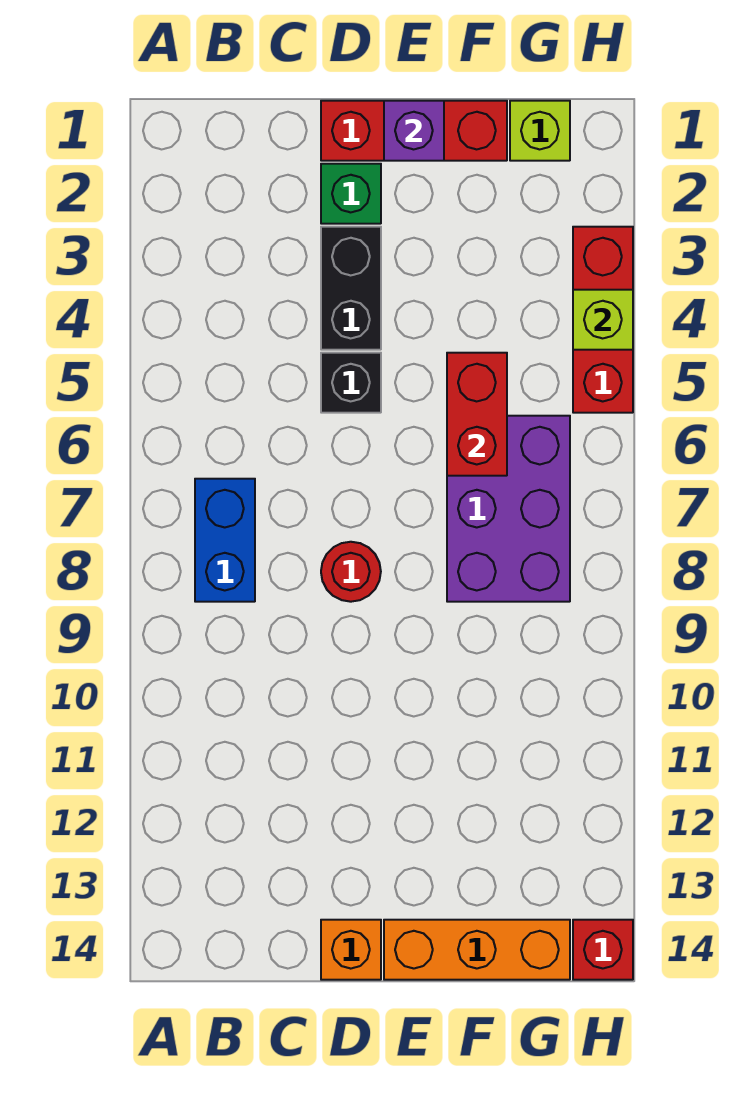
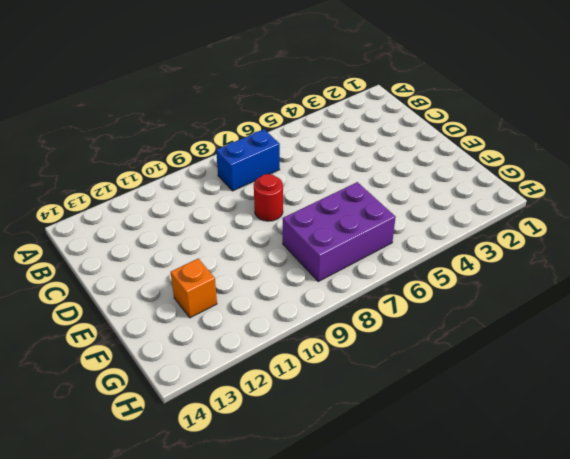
orange 1x1 brick [171,258,217,318] -> orange 1x1 brick moved to [321,920,381,980]
none -> red 1x3 brick [321,101,507,161]
none -> green 1x1 brick [321,164,381,224]
none -> black 1x2 brick [321,227,381,350]

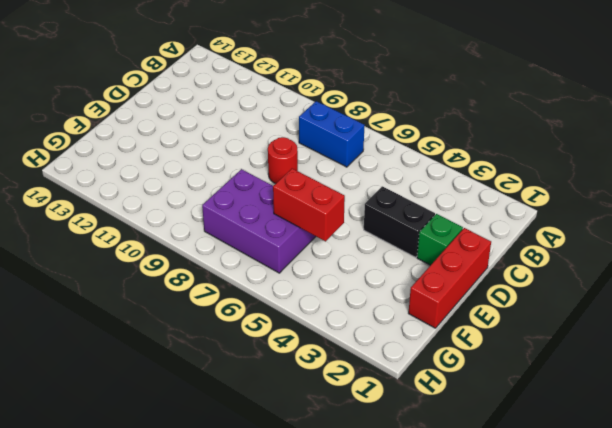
none -> black 1x1 brick [321,353,381,413]
none -> orange 1x1 brick [321,920,381,980]
none -> orange 1x3 brick [384,920,570,980]

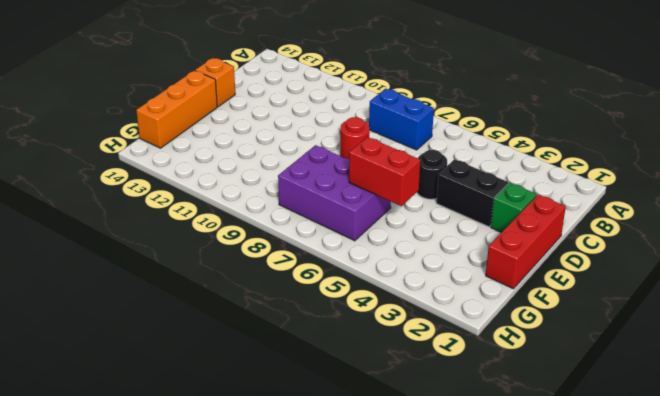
black 1x1 round brick [417,150,447,199] -> black 1x1 brick [321,353,381,413]
none -> lime 1x1 brick [510,101,570,161]
none -> red 1x3 brick [573,227,633,413]
none -> red 1x1 brick [573,920,633,980]

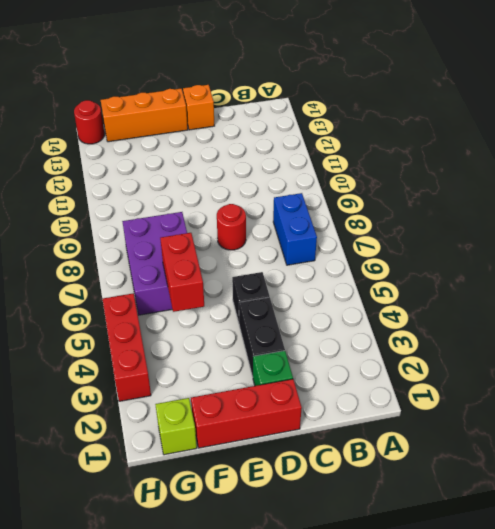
red 1x1 round brick [74,100,104,144] -> red 1x1 brick [573,920,633,980]
none -> purple 1x1 brick [384,101,444,161]
none -> lime 1x1 brick [573,290,633,350]

